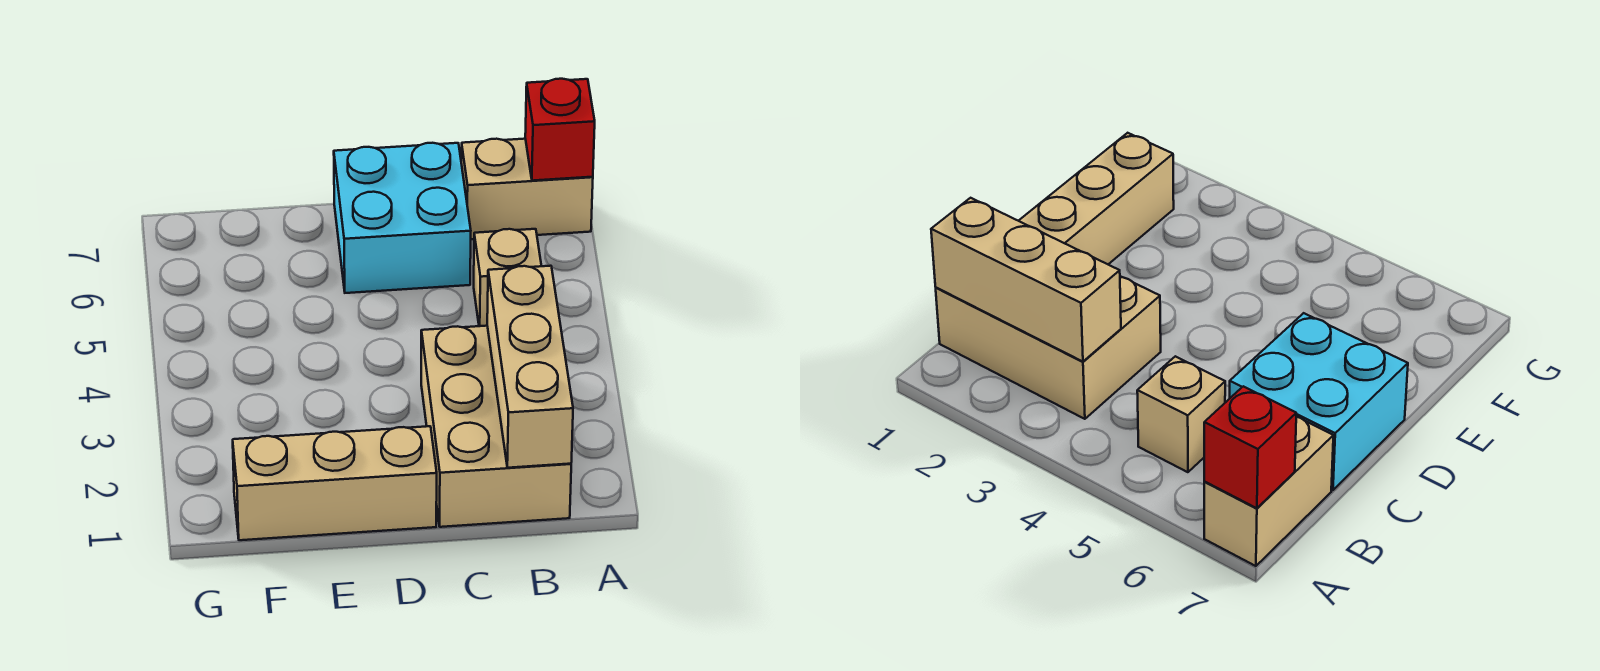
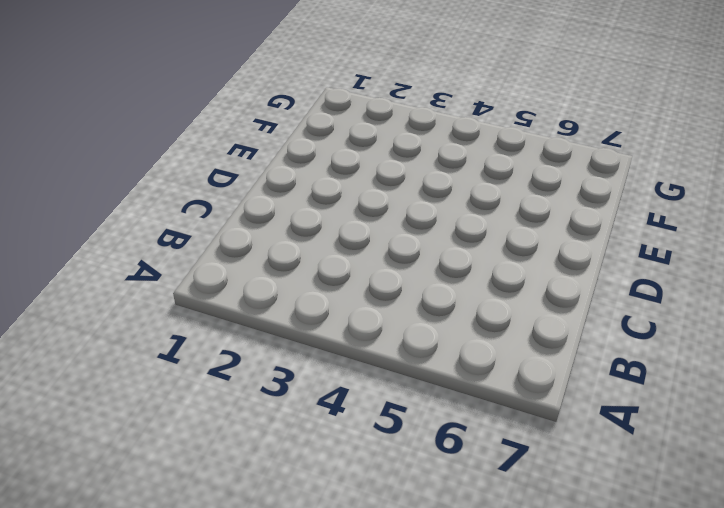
none -> tan 1x2 brick [461,139,593,239]
none -> tan 2x3 brick [421,326,571,527]

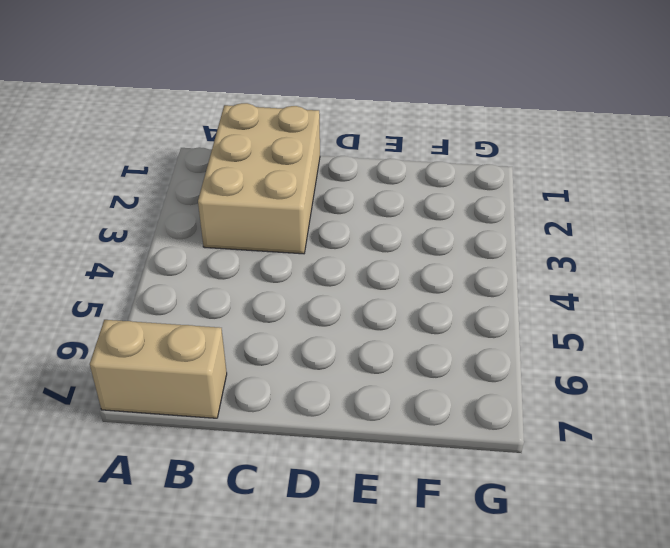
none -> tan 1x1 brick [474,229,541,326]
none -> cyan 2x2 brick [334,143,471,293]

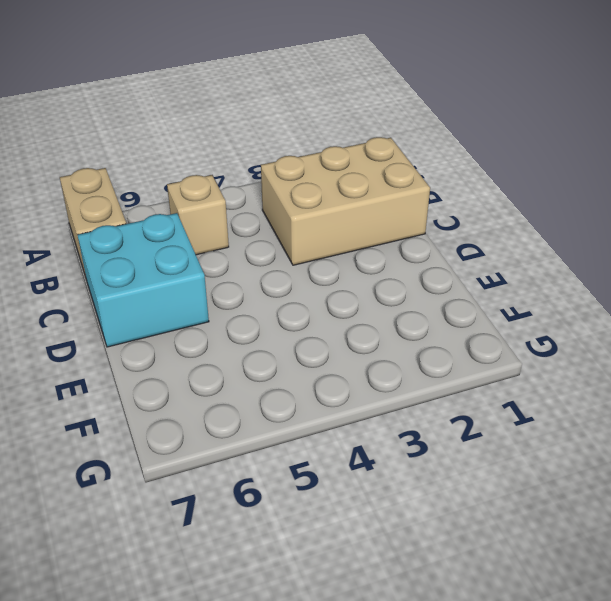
none -> tan 1x3 brick [233,426,437,540]
none -> red 1x1 brick [525,79,595,181]

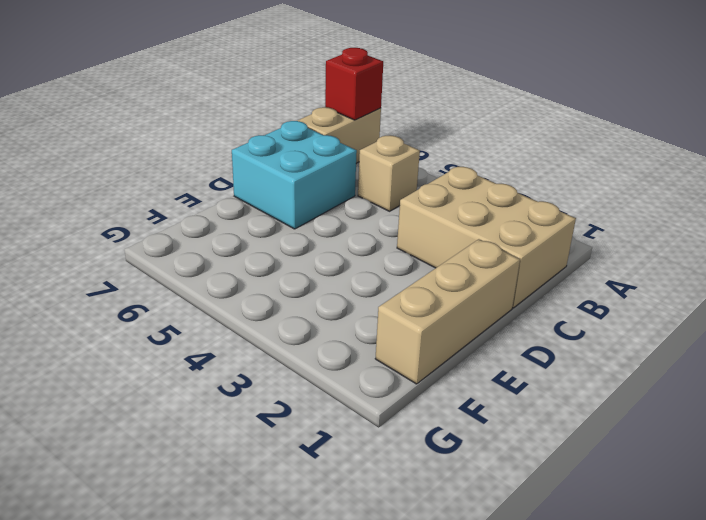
none -> tan 1x3 brick [487,266,573,468]

